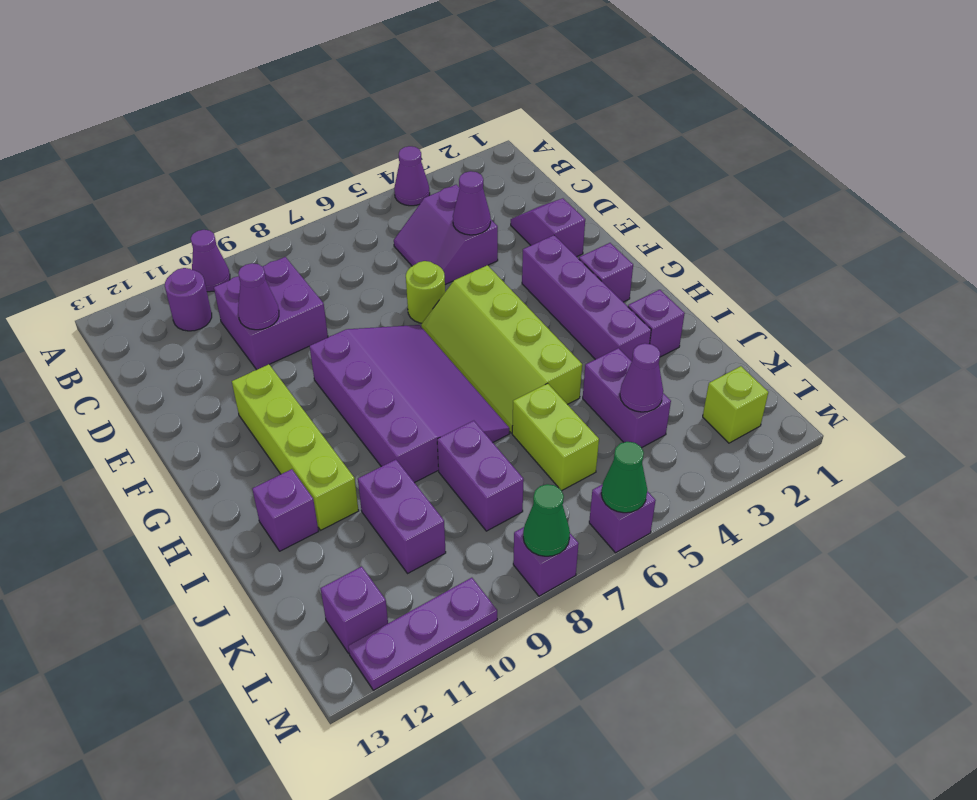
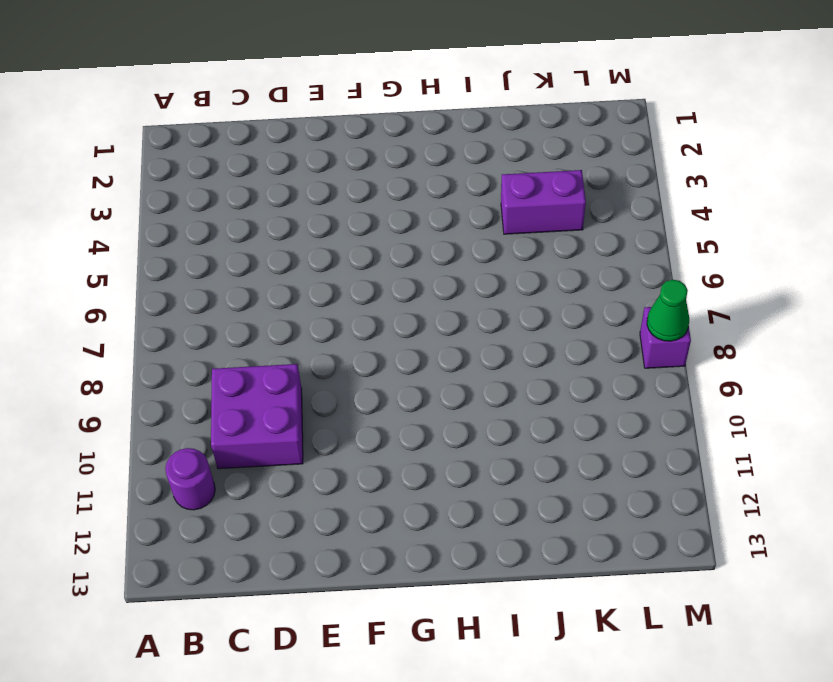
none -> purple 1x1 cone [394,146,430,206]
none -> purple 1x1 cone [191,230,230,292]
none -> purple 2x2 slope [394,185,498,285]

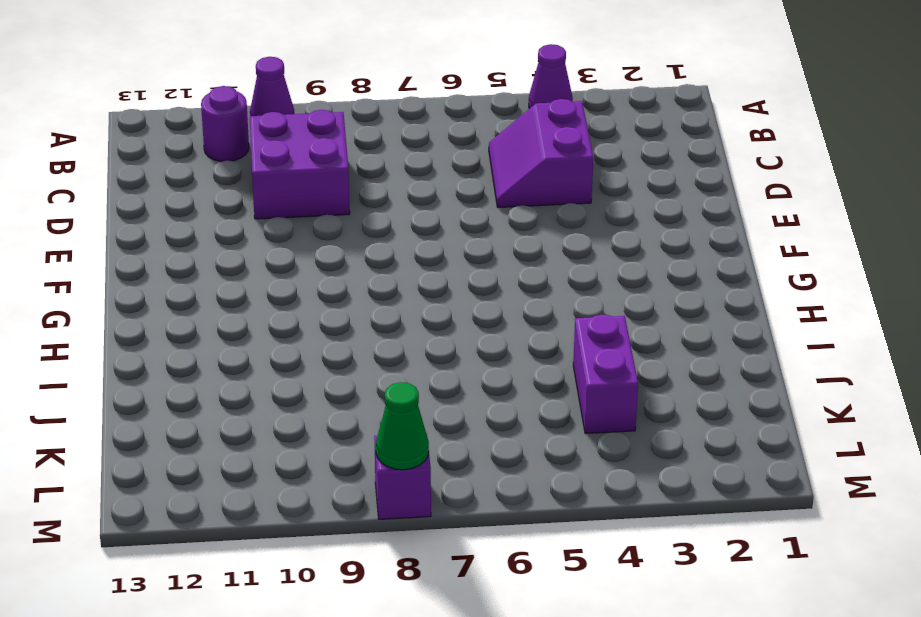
none -> purple 1x2 slope [511,198,585,257]
none -> lime 1x1 round brick [406,261,445,323]
none -> purple 1x4 brick [522,235,651,361]

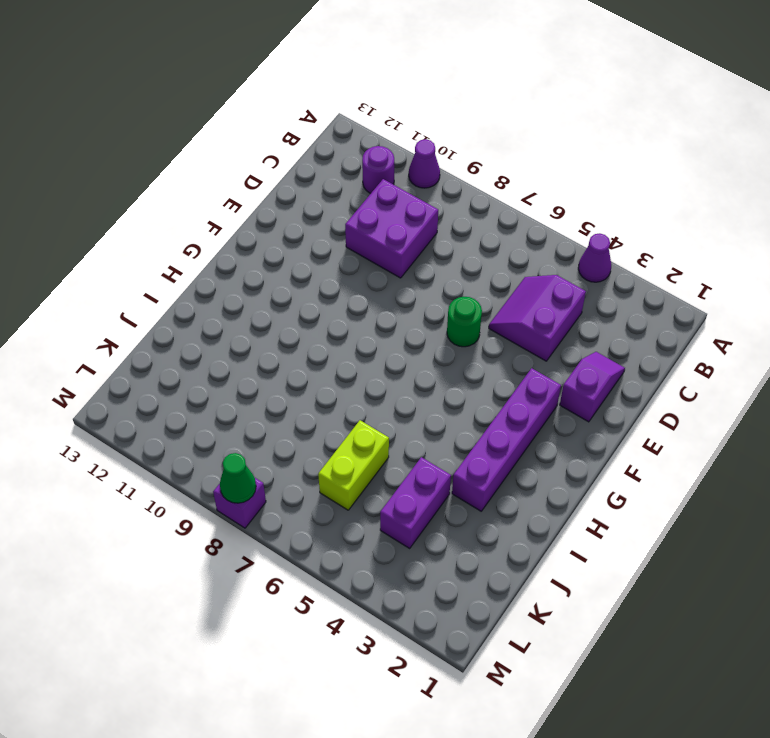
green 1x1 round brick [447,297,482,347] -> lime 1x1 round brick [406,261,445,323]
none -> lime 2x4 slope [421,265,582,433]
none -> purple 3x4 slope [310,325,510,483]
none -> lime 1x4 brick [232,364,359,530]

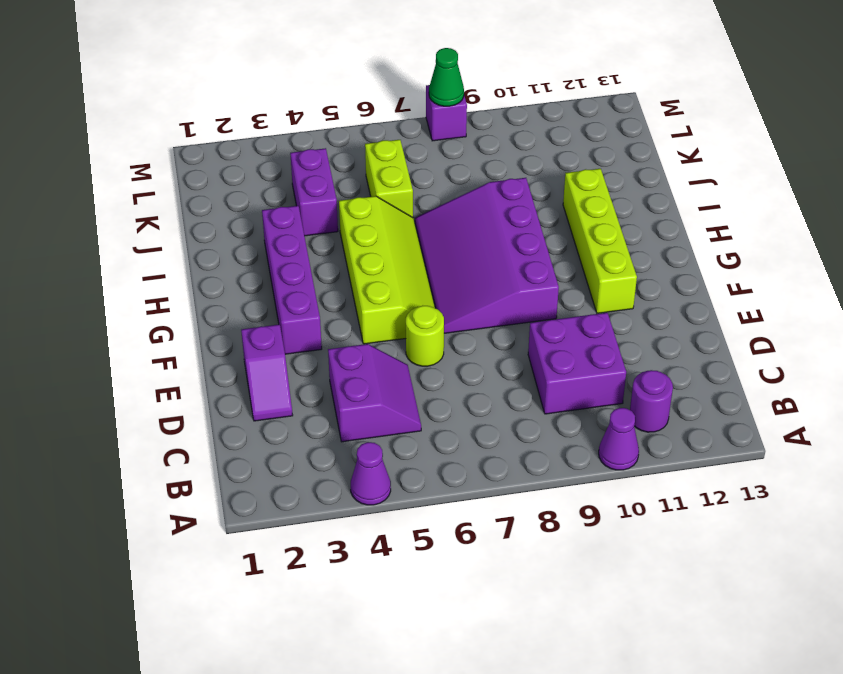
none -> purple 1x1 brick [579,243,633,302]
none -> purple 1x1 brick [628,290,685,357]
none -> purple 1x1 brick [252,469,319,551]

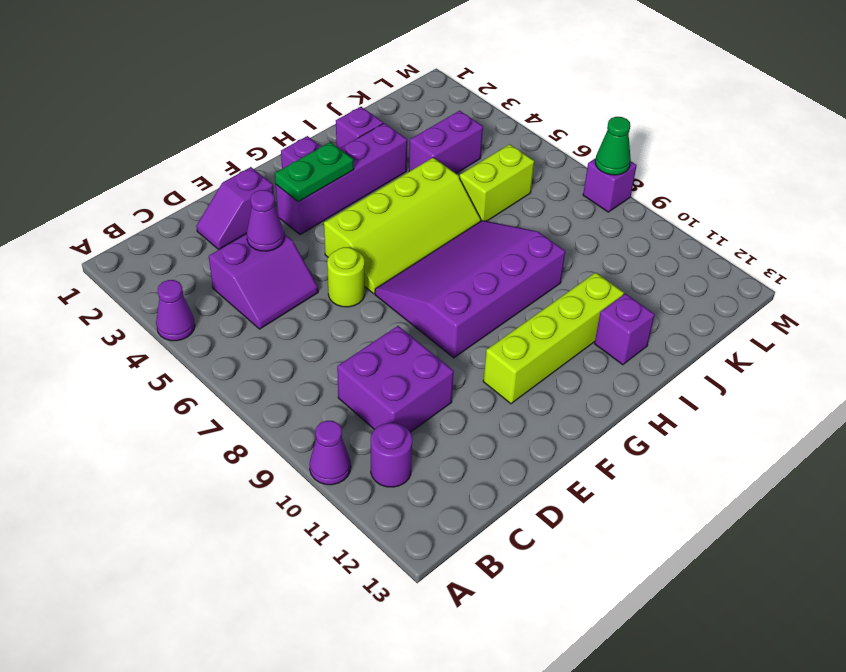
green 1x2 plate [275,142,354,202] -> none
none -> purple 1x2 brick [437,421,524,531]
none -> purple 1x2 brick [358,460,446,573]
none -> lime 1x1 brick [703,366,768,443]

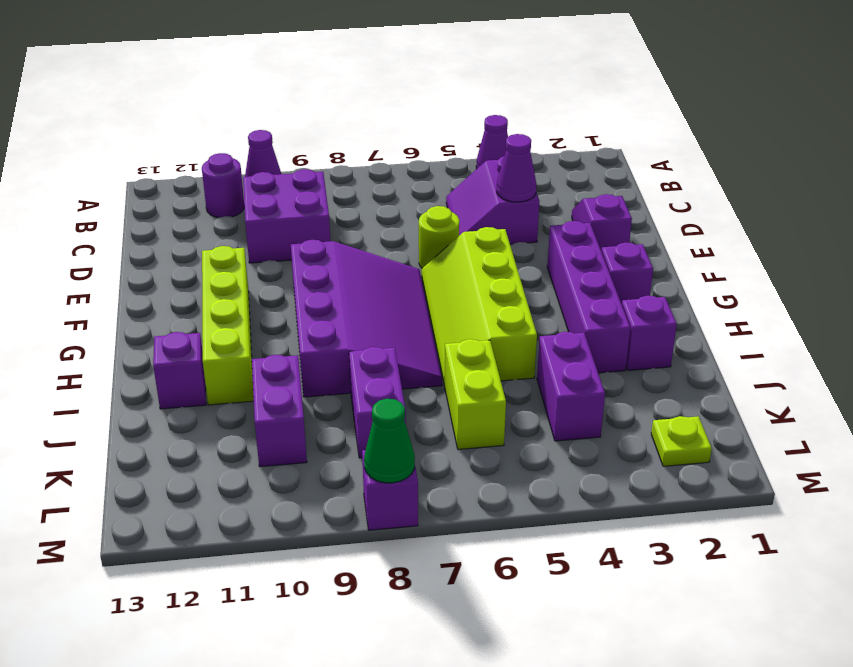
lime 1x1 plate [651,416,712,466] -> lime 1x1 brick [703,366,768,443]
none -> purple 1x1 brick [321,566,388,653]
none -> purple 1x1 brick [589,484,656,553]
none -> purple 1x3 plate [348,578,497,690]

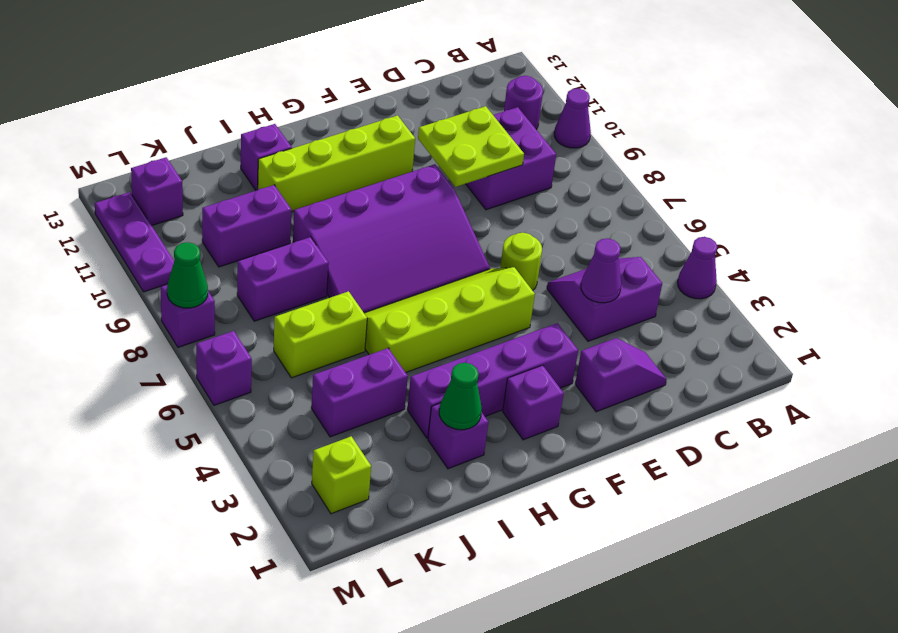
lime 2x2 plate [418,106,524,187] -> purple 1x1 cone [238,263,279,330]
green 1x1 cone [439,363,482,430] -> green 1x1 cone moved to [601,442,647,513]
none -> purple 1x1 cone [620,343,663,412]

